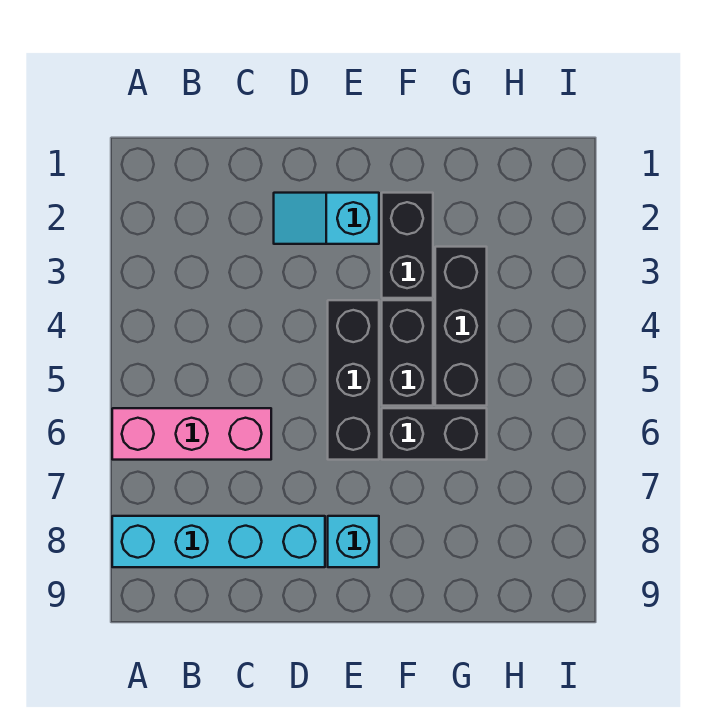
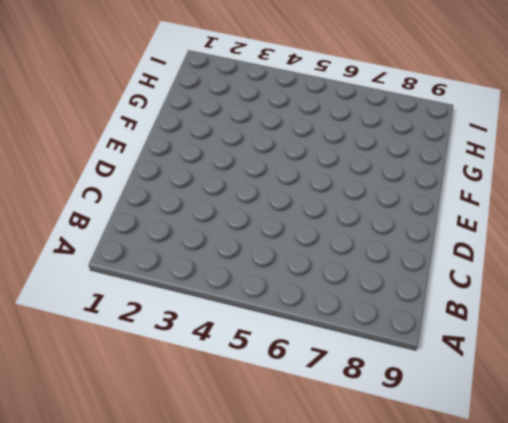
none -> pink 1x3 brick [112,408,271,460]
none -> cyan 1x4 brick [112,516,325,567]

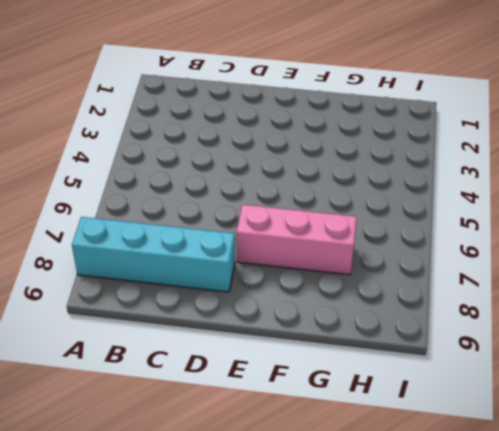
pink 1x3 brick [237,205,357,275] -> pink 1x3 brick moved to [112,408,271,460]
none -> cyan 1x2 slope [274,193,379,244]
none -> black 1x3 brick [328,300,379,460]

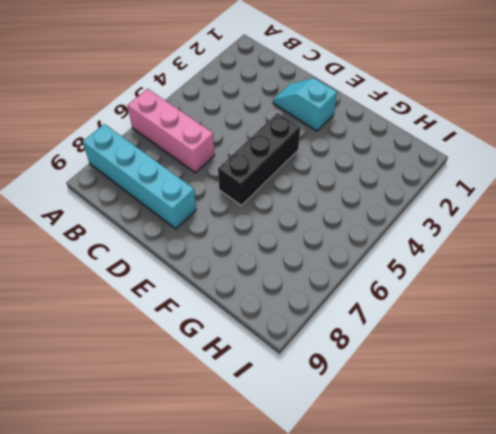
none -> cyan 1x1 brick [328,516,379,567]
none -> black 1x2 brick [382,193,433,298]

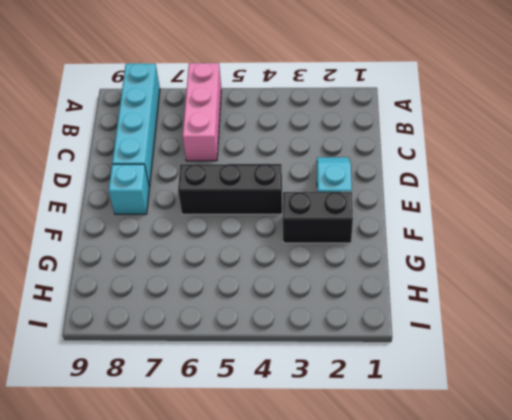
none -> black 1x2 brick [382,300,433,406]
none -> black 1x2 brick [382,408,487,460]

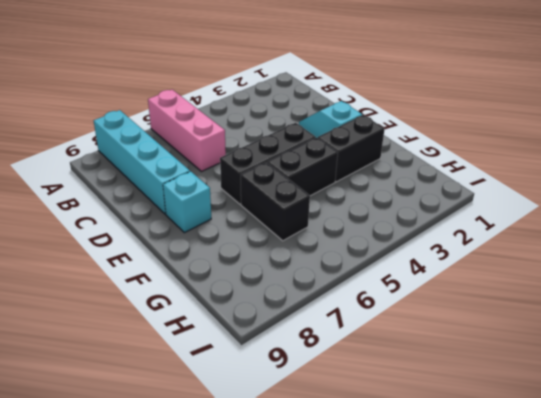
none -> black 1x3 brick [435,247,487,406]

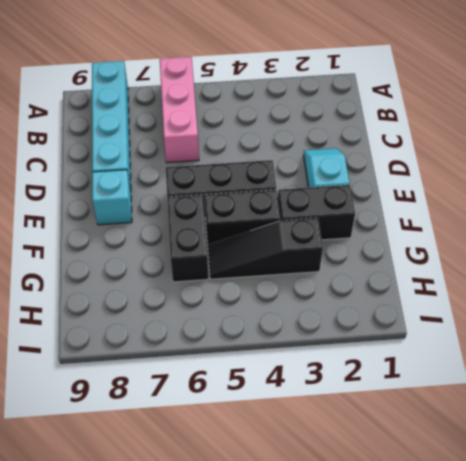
black 1x3 slope [208,218,323,279] -> black 1x3 brick [435,247,487,406]

